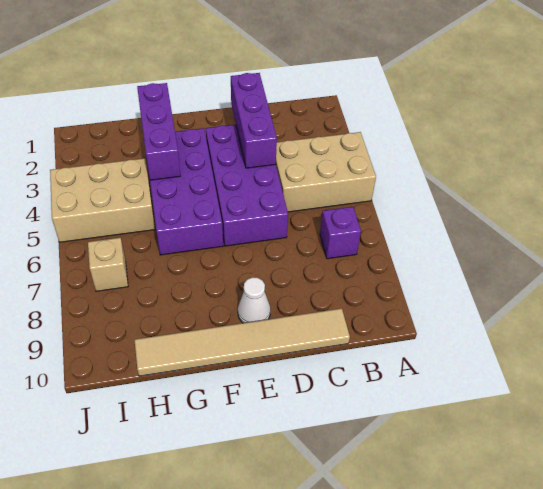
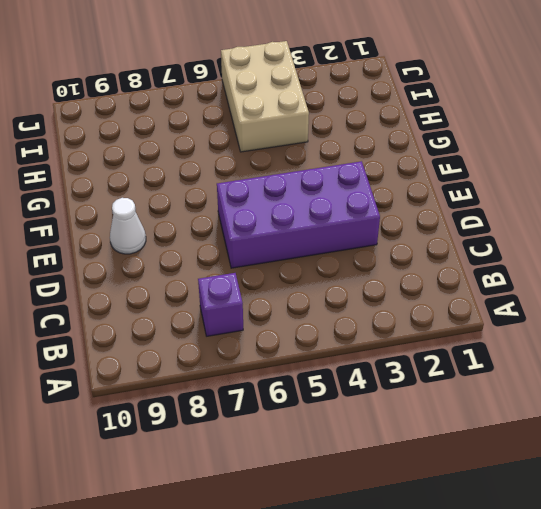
none -> tan 2x3 brick [276,132,376,212]
none -> tan 1x6 tile [134,308,350,376]

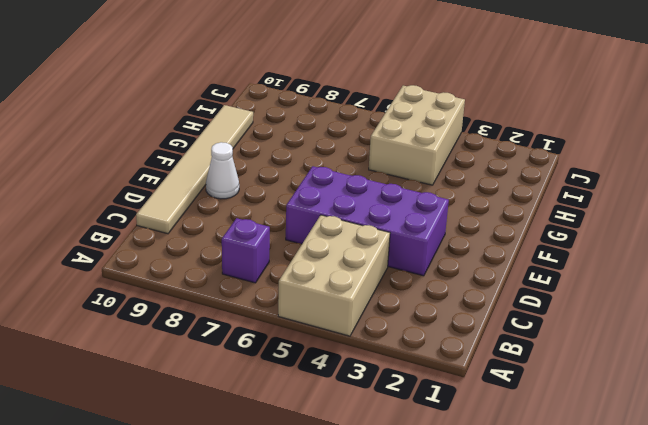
none -> purple 2x4 brick [150,128,223,255]
none -> tan 1x1 brick [88,238,128,291]

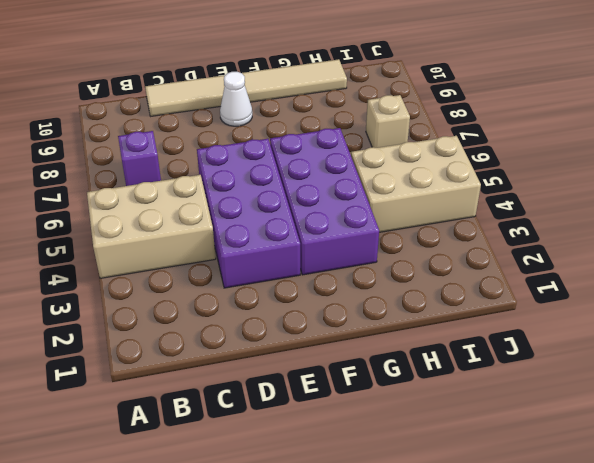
none -> purple 1x3 brick [231,73,277,168]
none -> purple 1x3 brick [137,83,181,180]

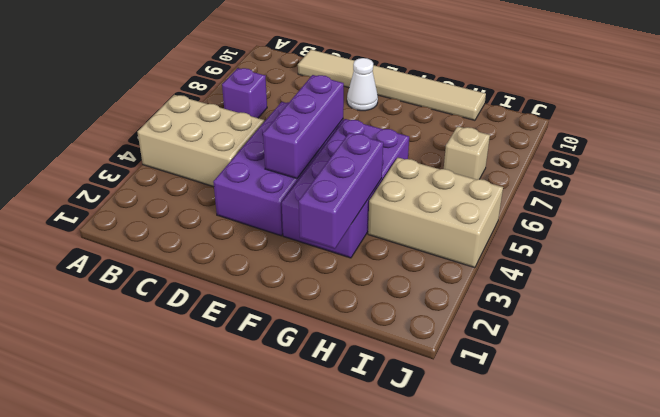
purple 1x3 brick [263,75,344,179] -> purple 1x3 brick moved to [231,73,277,168]

